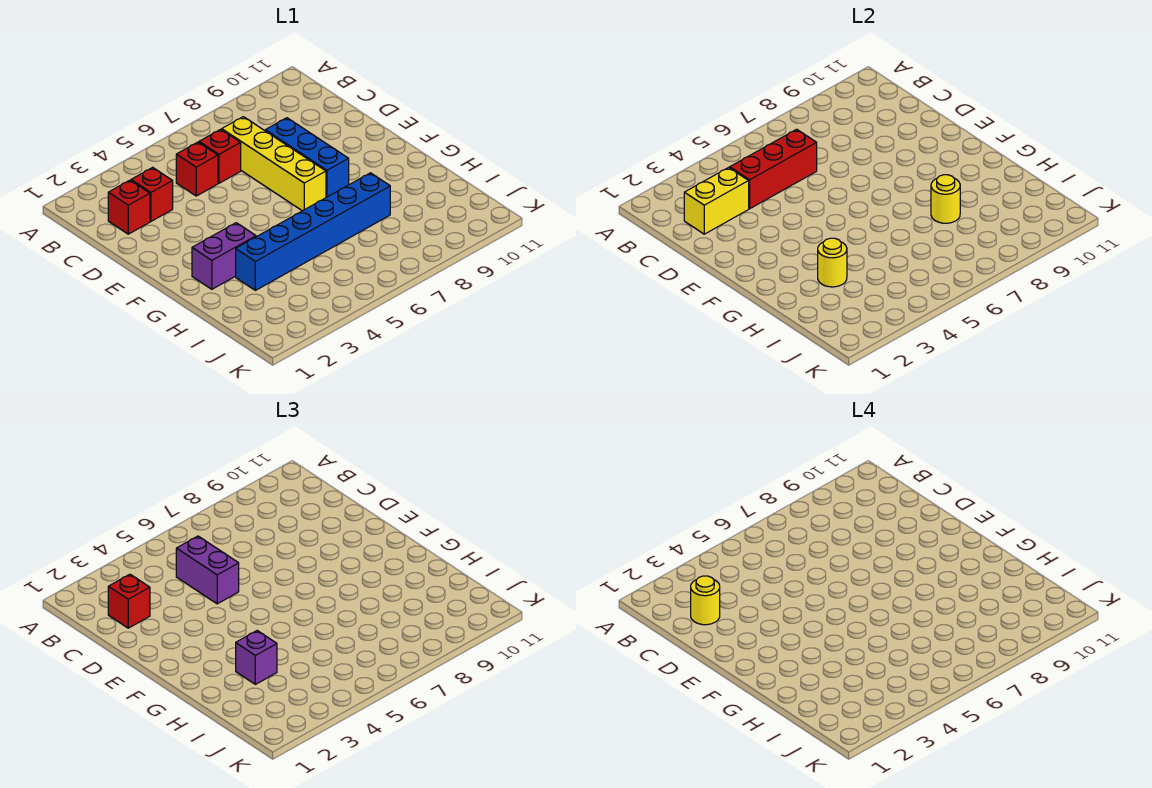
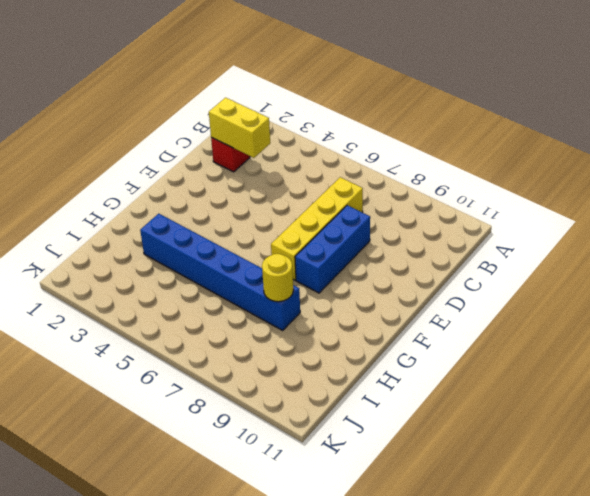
none -> red 1x1 brick [131,167,173,221]
none -> red 1x1 brick [176,142,218,196]
none -> red 1x1 brick [199,129,241,183]

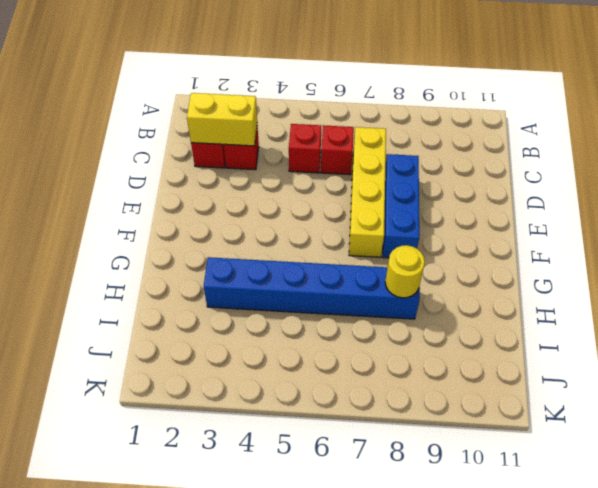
none -> purple 1x2 brick [192,223,256,289]
none -> red 1x3 brick [730,129,817,209]
none -> yellow 1x1 round brick [818,238,847,287]

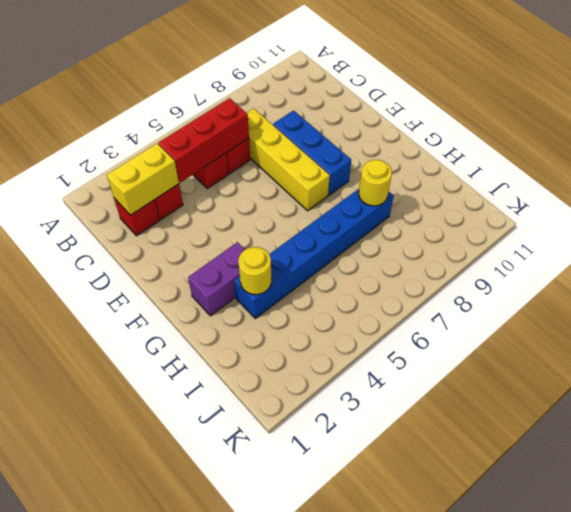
none -> red 1x1 brick [108,574,150,628]
none -> purple 1x2 brick [176,536,239,604]
none -> purple 1x1 brick [236,631,277,684]

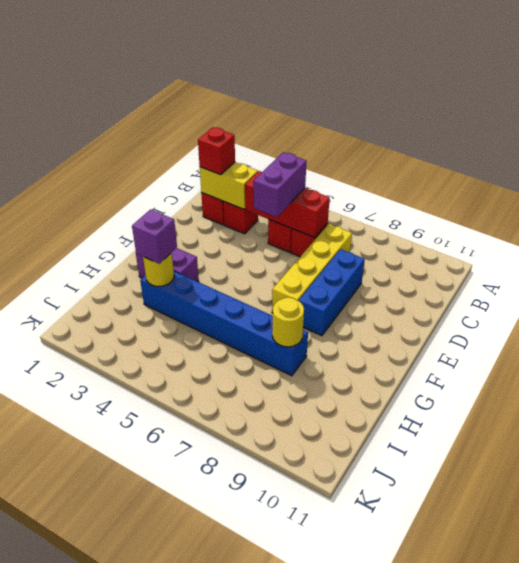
none -> yellow 1x1 round brick [691,576,720,625]

